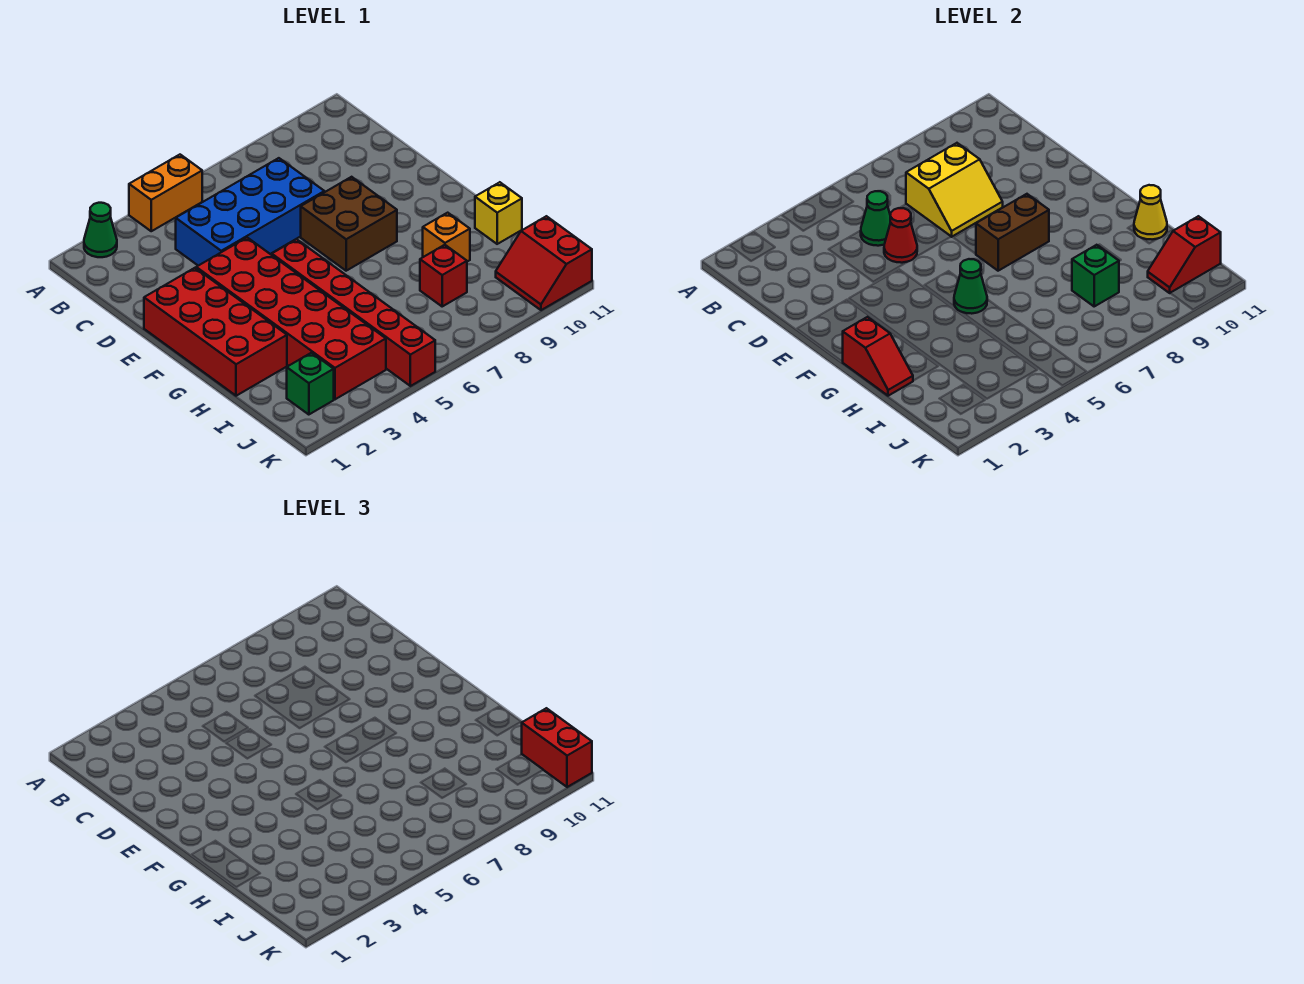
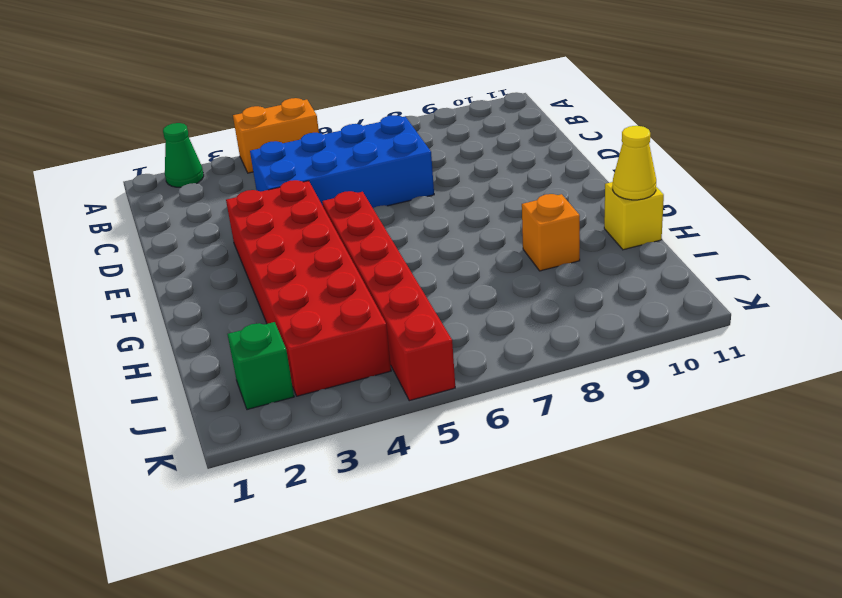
none -> red 2x4 brick [144,268,287,396]
none -> brown 2x2 brick [301,177,397,271]
none -> red 1x1 brick [420,245,467,306]

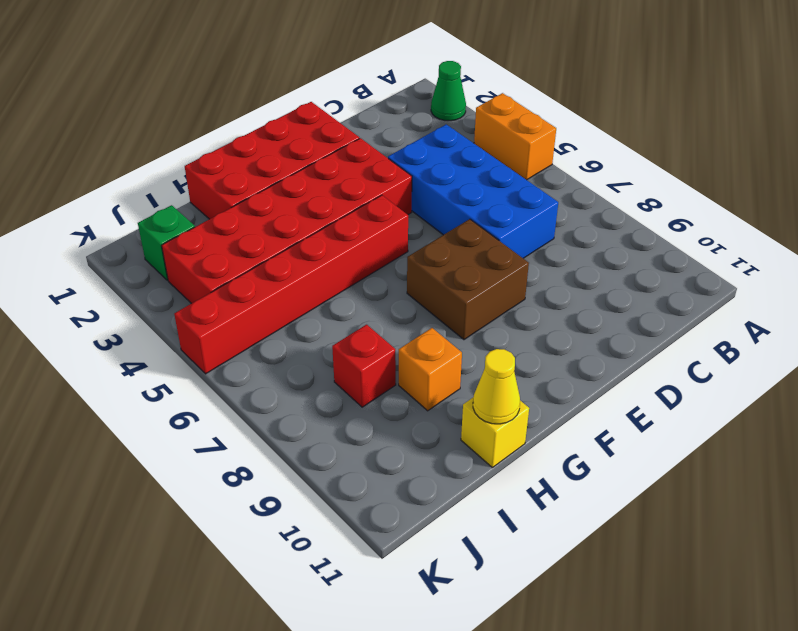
none -> red 2x2 slope [496,216,592,310]
none -> green 1x1 cone [861,191,891,246]
none -> yellow 2x2 slope [906,143,1003,237]

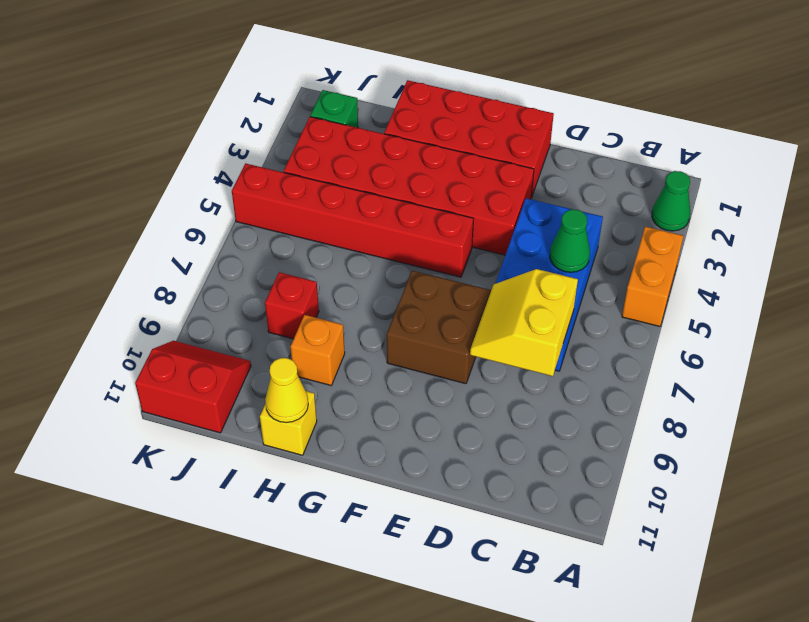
none -> red 1x1 cone [884,208,917,263]
none -> brown 1x2 brick [976,194,1049,271]
none -> red 1x2 slope [843,317,913,396]

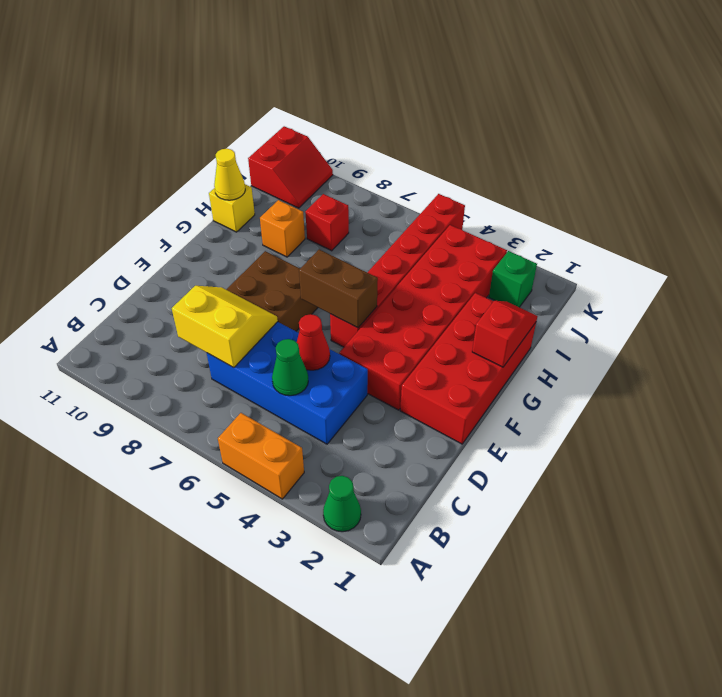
brown 1x2 brick [299,250,378,328] -> brown 1x2 brick moved to [976,194,1049,271]
none -> green 1x1 cone [954,259,987,314]
none -> green 1x1 brick [1072,245,1119,306]
none -> red 1x2 slope [1148,216,1221,293]

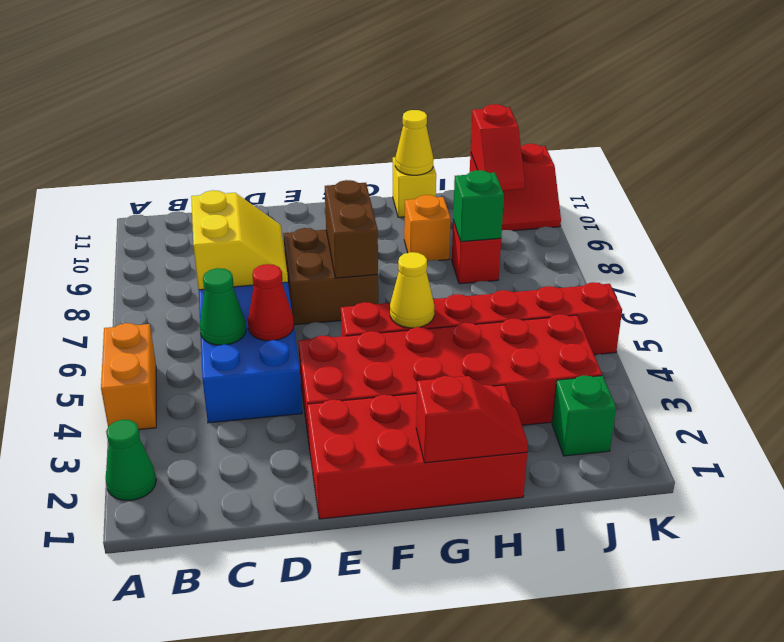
yellow 1x1 cone [390,252,434,328] -> green 1x1 cone [954,259,987,314]
none -> red 1x2 brick [522,708,592,787]

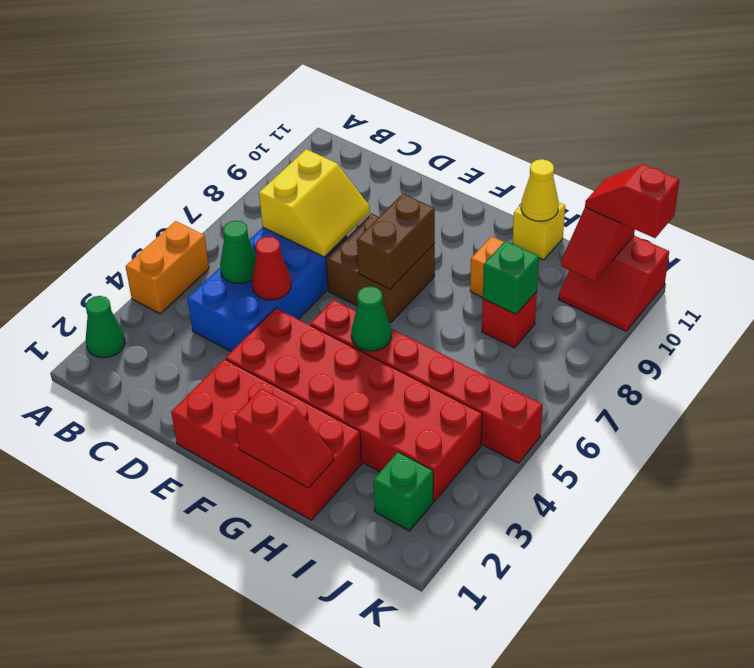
red 1x2 slope [585,164,679,238] -> red 1x2 brick [522,708,592,787]

